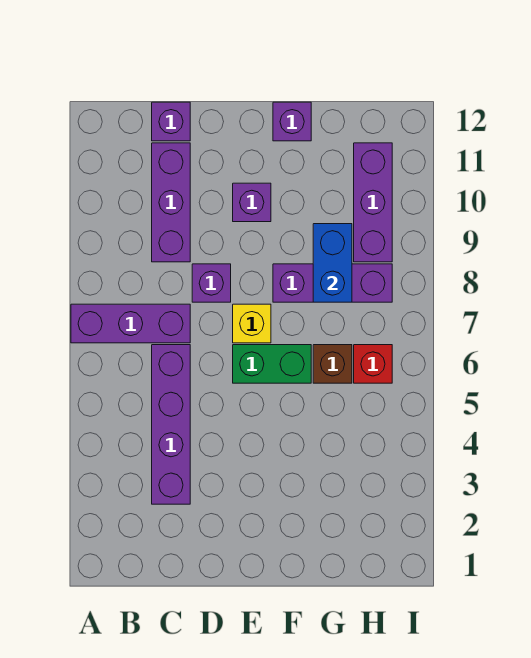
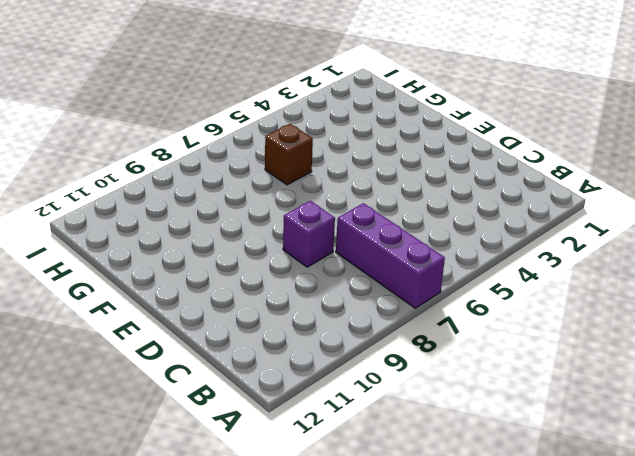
none -> purple 1x4 brick [152,345,190,504]
none -> purple 1x3 brick [152,143,190,262]
none -> purple 1x1 brick [152,102,190,141]

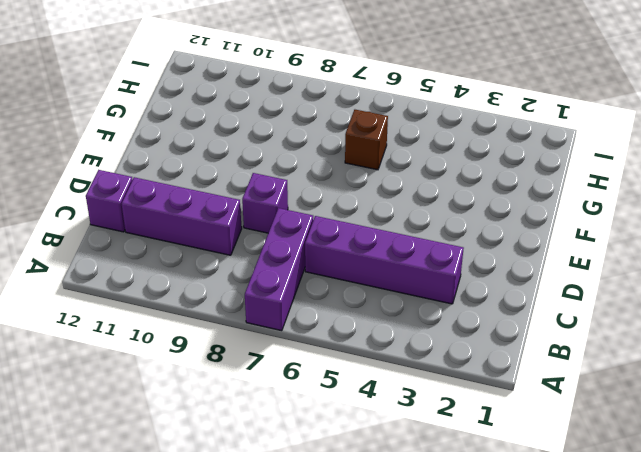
none -> green 1x2 brick [233,345,311,383]
none -> yellow 1x1 brick [233,304,271,343]
none -> purple 1x1 brick [233,183,271,222]

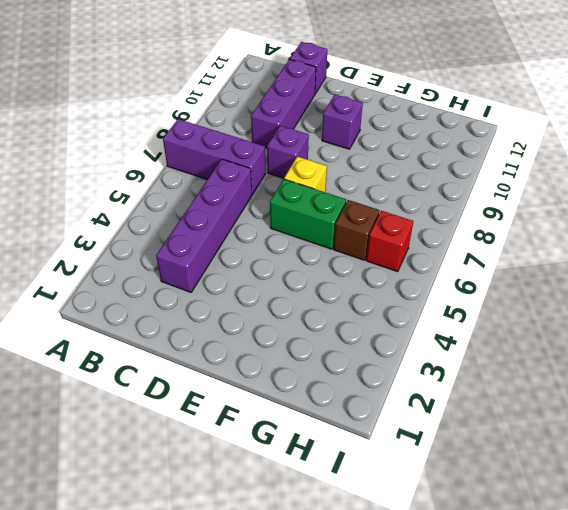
none -> purple 1x3 brick [273,264,392,302]
none -> purple 1x1 brick [273,102,311,141]
none -> purple 1x3 brick [354,143,392,262]

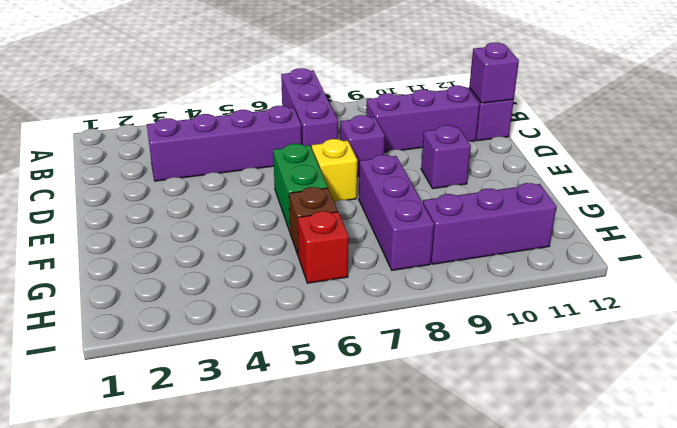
purple 1x1 brick [469,43,519,103] -> purple 1x1 brick moved to [273,102,311,141]
none -> blue 1x2 brick [313,224,352,302]

